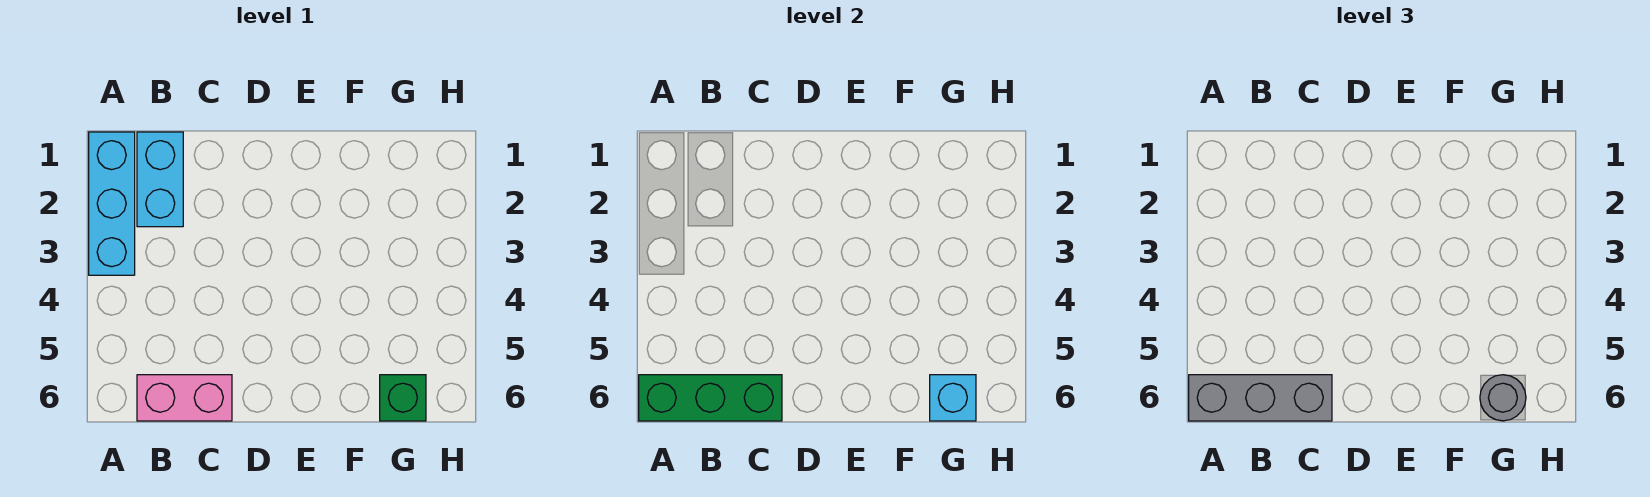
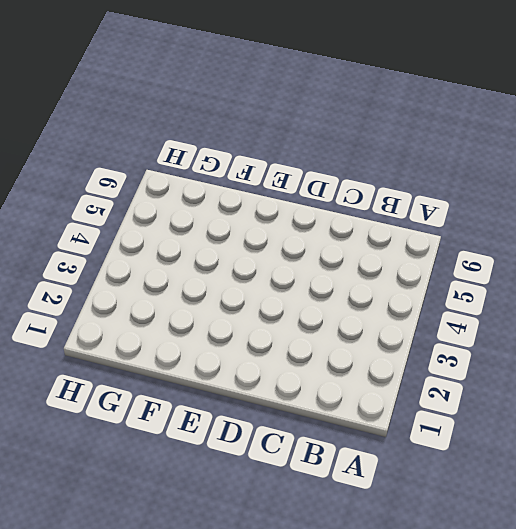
none -> cyan 1x3 brick [89,132,135,275]
none -> cyan 1x2 brick [137,132,183,227]

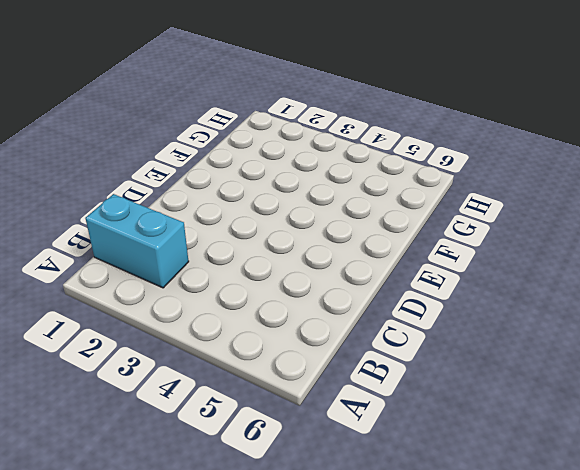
none -> cyan 1x3 brick [89,132,135,275]
none -> pink 1x2 brick [137,375,232,421]

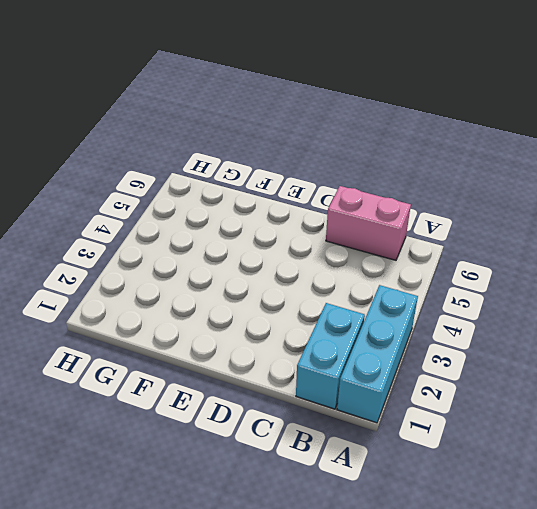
none -> green 1x1 brick [380,375,426,421]
none -> green 1x3 brick [639,375,782,421]

